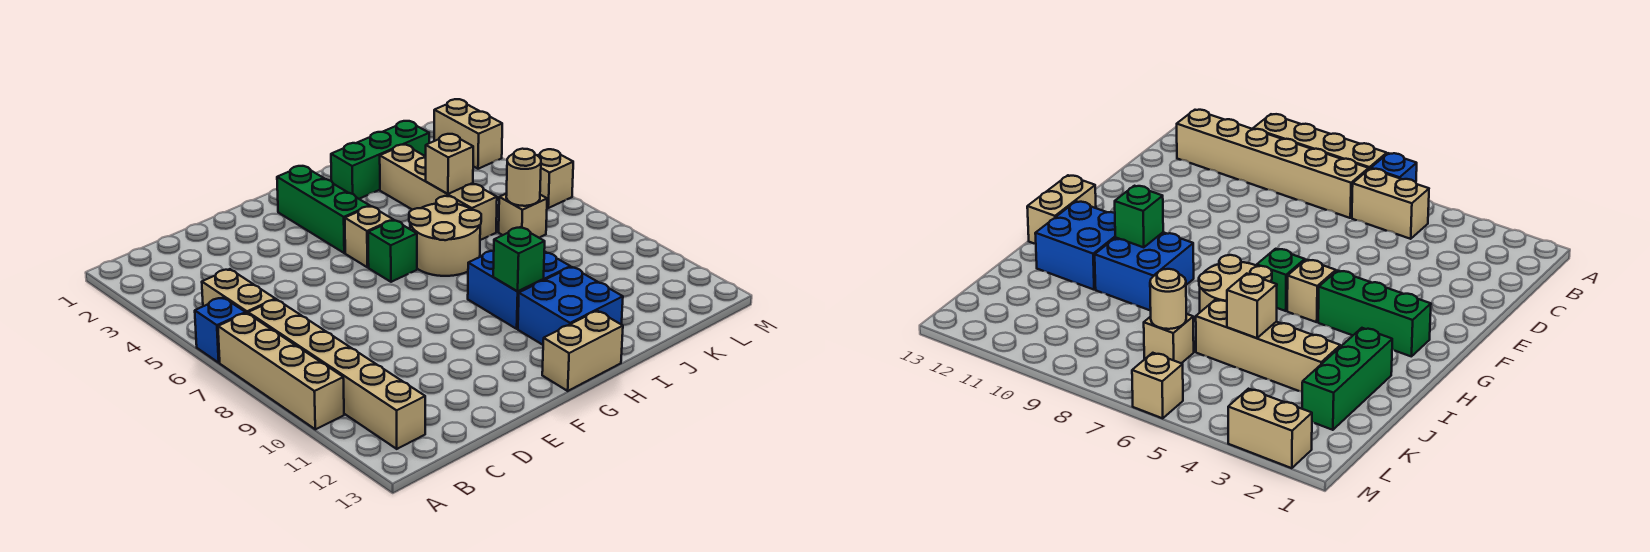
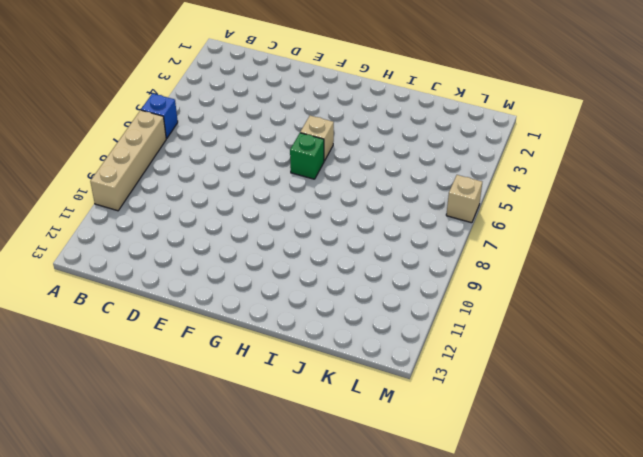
none -> tan 1x2 brick [202,269,275,313]
none -> tan 1x6 brick [248,299,425,449]
none -> green 1x3 brick [277,166,370,253]

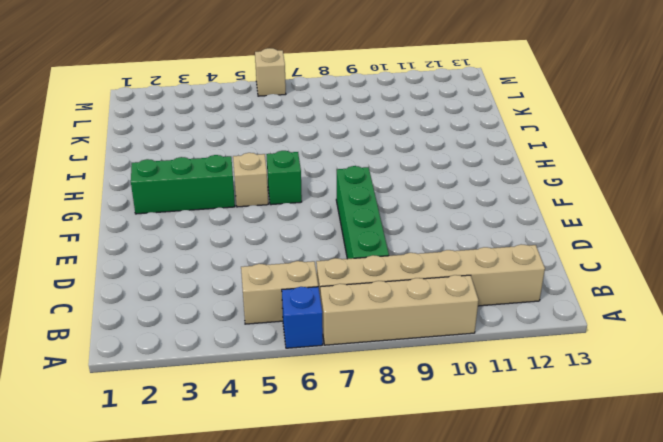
green 1x4 brick [336,166,389,259] -> none
none -> tan 1x2 brick [542,311,623,391]
none -> tan 2x2 round brick [409,196,481,276]
none -> blue 2x2 brick [468,251,570,329]

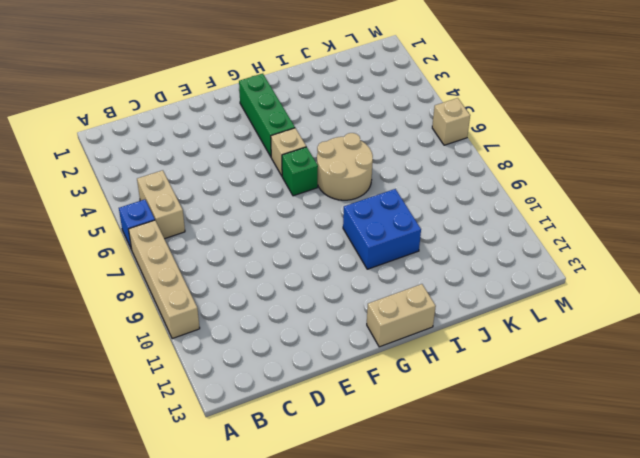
none -> tan 1x6 brick [248,299,425,449]
none -> blue 2x2 brick [518,267,623,345]
none -> green 1x3 brick [331,121,429,199]

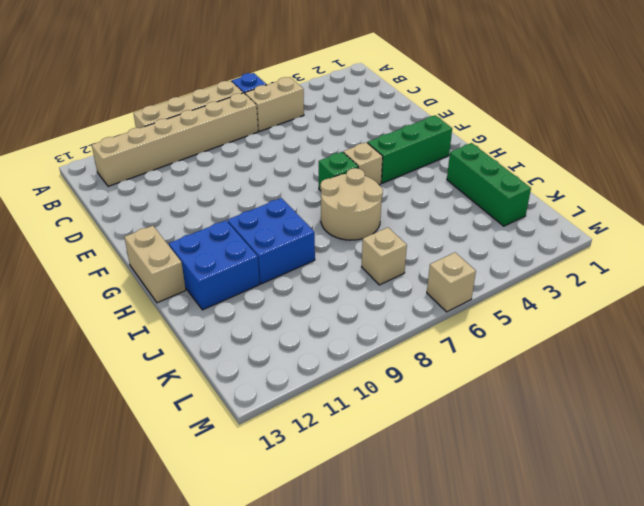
none -> tan 1x4 brick [380,145,497,240]
none -> tan 1x2 brick [434,99,502,169]
none -> green 1x1 brick [493,227,545,291]

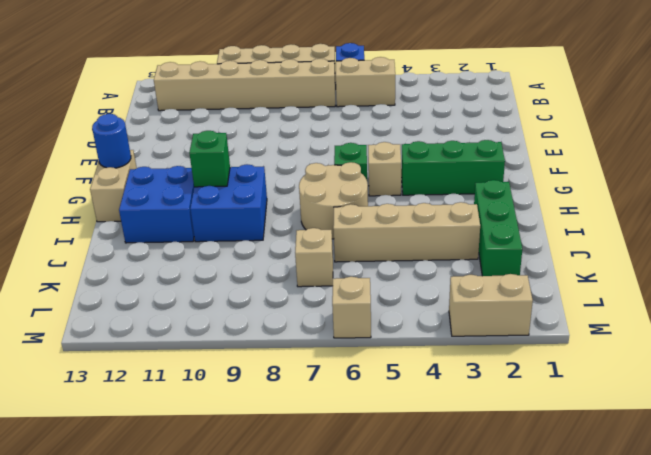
blue 1x1 round brick [92,114,131,168] -> none
none -> tan 1x1 brick [426,134,473,194]
none -> tan 1x1 round brick [506,149,541,206]

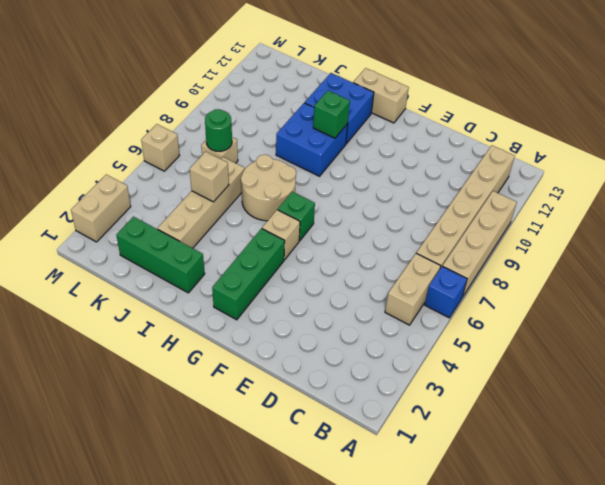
green 1x1 round brick [205,109,232,151] -> tan 1x1 round brick [506,149,541,206]

